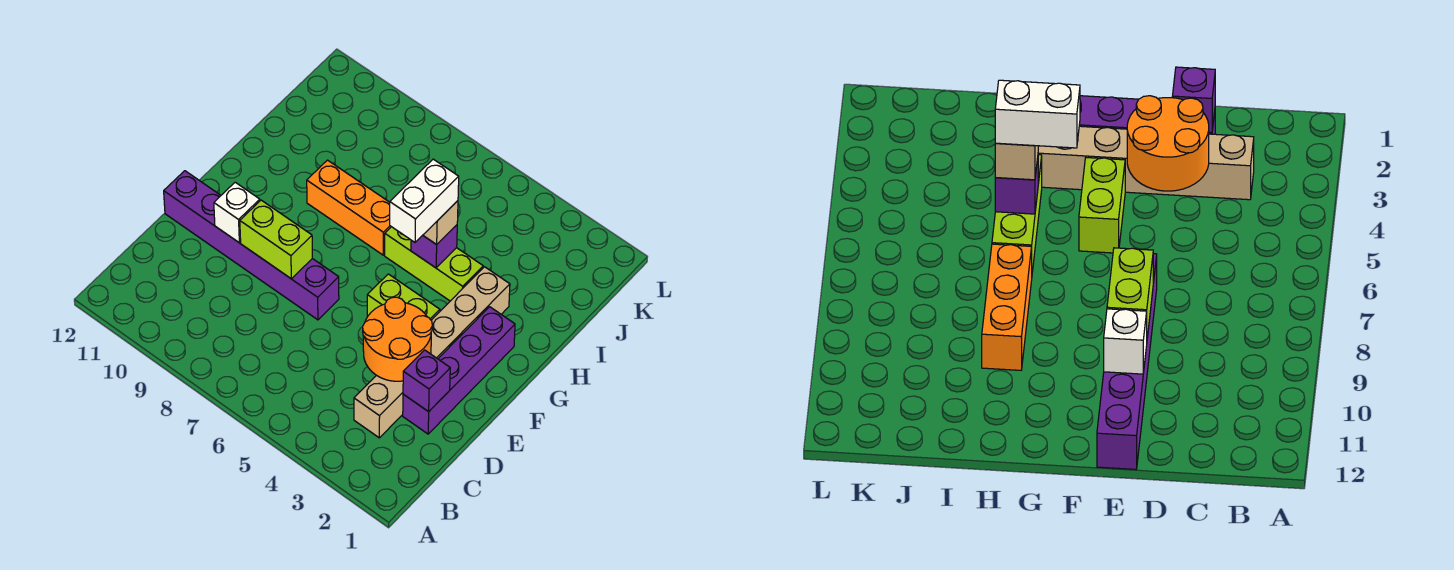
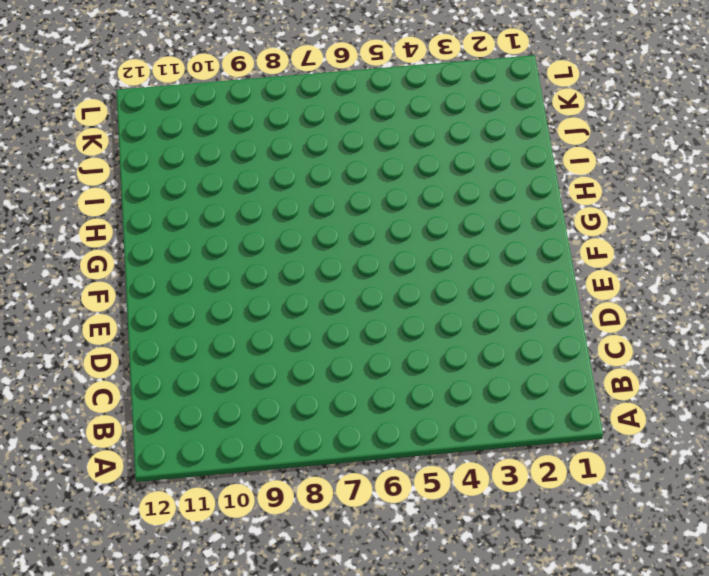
none -> tan 1x6 brick [354,267,510,438]
none -> purple 1x4 brick [403,307,515,434]
none -> purple 1x6 brick [164,171,339,320]

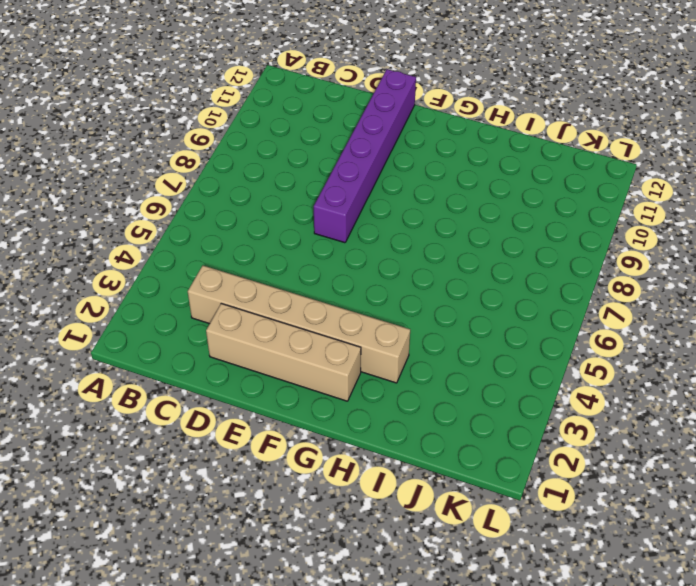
tan 1x4 brick [206,303,361,401] -> purple 1x4 brick [403,307,515,434]
none -> lime 1x2 brick [367,274,440,320]
none -> lime 1x3 brick [385,227,483,301]
none -> orange 1x3 brick [307,160,391,255]

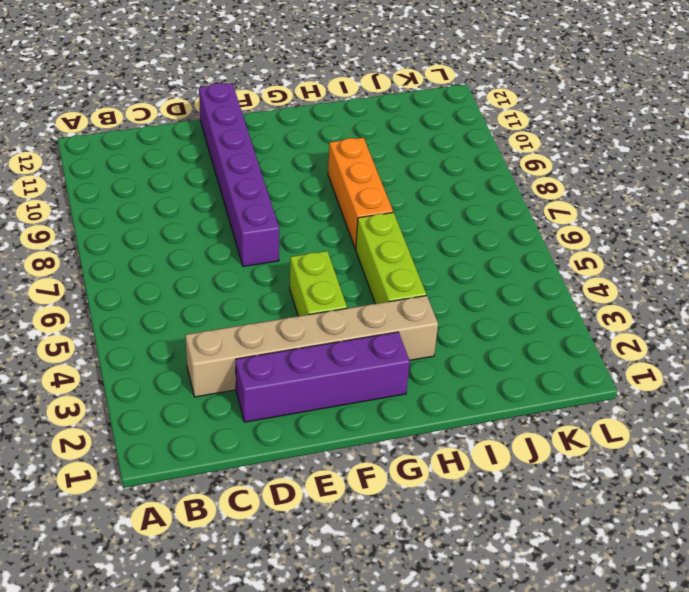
none -> purple 1x1 brick [403,350,450,412]
none -> orange 2x2 round brick [363,297,432,381]
none -> lime 1x2 brick [240,200,312,279]

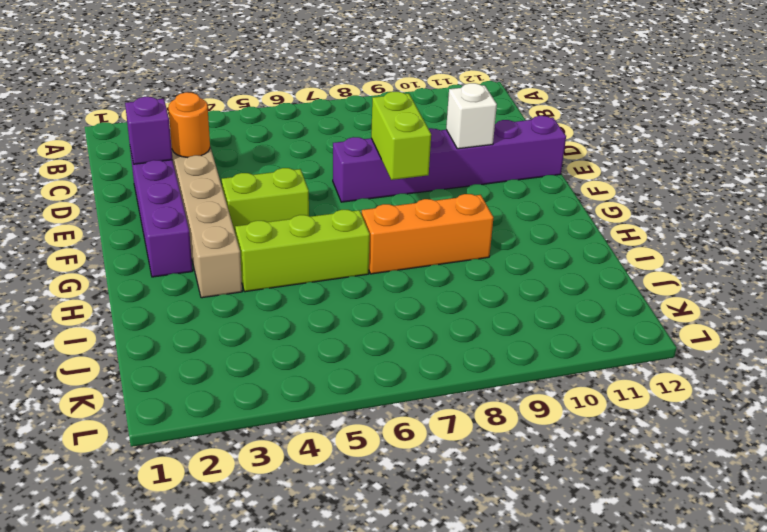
orange 1x1 round brick [168,92,210,158] -> orange 2x2 round brick [363,297,432,381]
lime 1x2 brick [371,92,431,180] -> lime 1x2 brick turned to [240,200,312,279]
none -> purple 1x1 brick [411,225,457,268]
none -> tan 1x1 brick [423,201,458,245]
none -> white 1x2 brick [390,159,459,242]

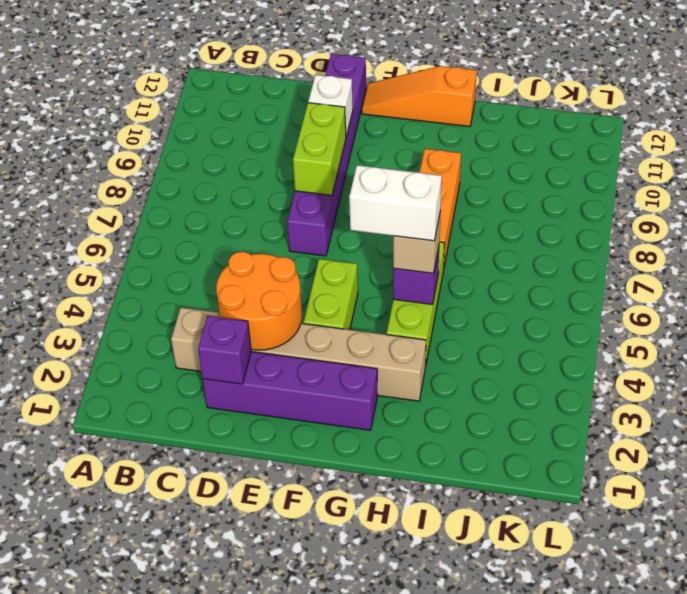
orange 1x3 slope [362,66,477,127] -> none

